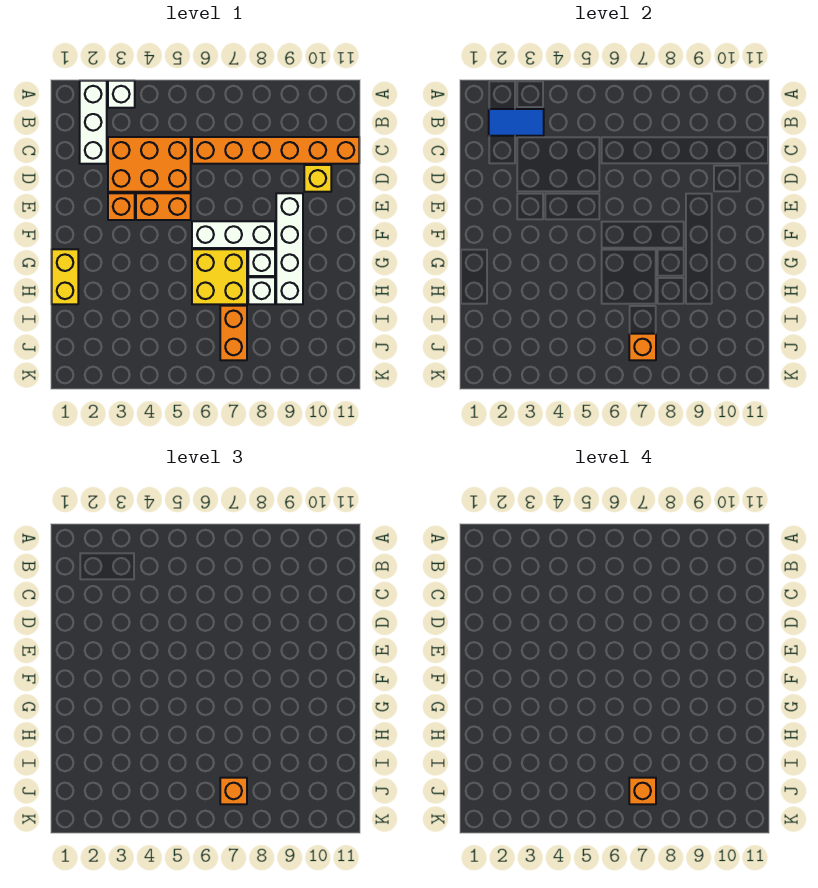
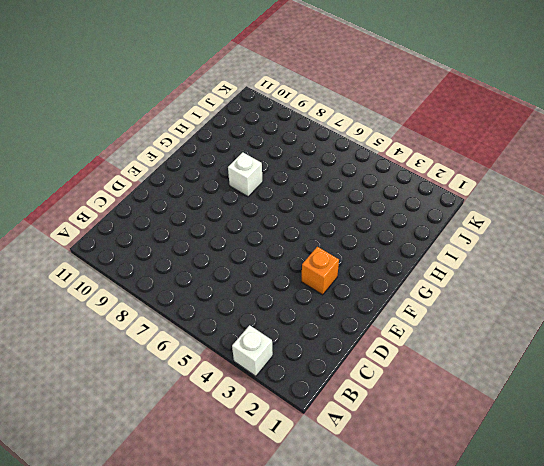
none -> white 1x3 brick [80,81,107,164]
none -> orange 2x3 brick [108,137,191,192]
none -> orange 1x6 brick [192,137,359,164]

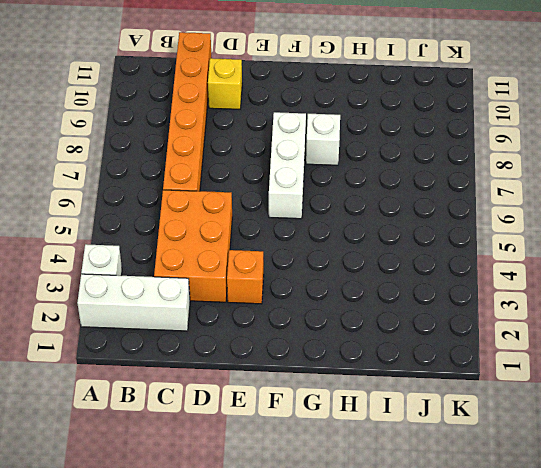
none -> orange 1x2 brick [136,193,191,220]
none -> white 1x4 brick [276,193,303,304]
none -> yellow 1x2 brick [52,249,78,304]

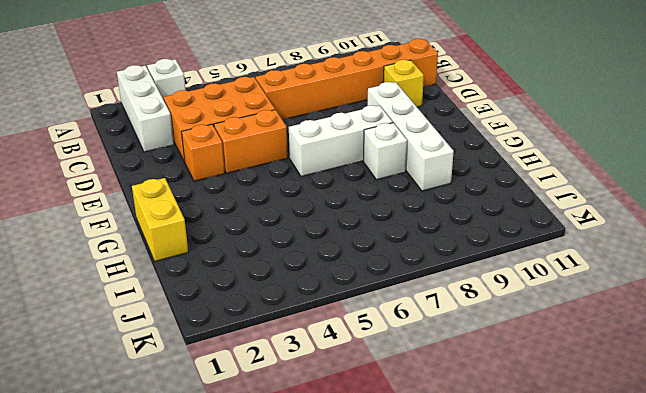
none -> yellow 2x2 brick [192,249,247,304]
none -> white 1x1 brick [248,277,275,304]
none -> orange 1x2 brick [220,306,247,360]

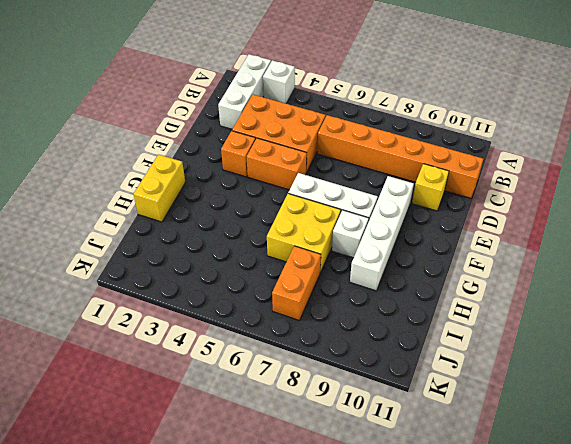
none -> white 1x1 brick [248,277,275,304]
none -> blue 1x2 tile [489,109,544,136]
none -> orange 1x1 brick [629,334,656,360]

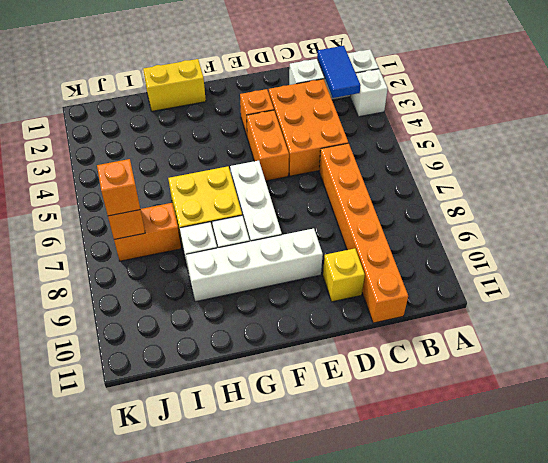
none -> orange 1x1 brick [629,778,656,804]

